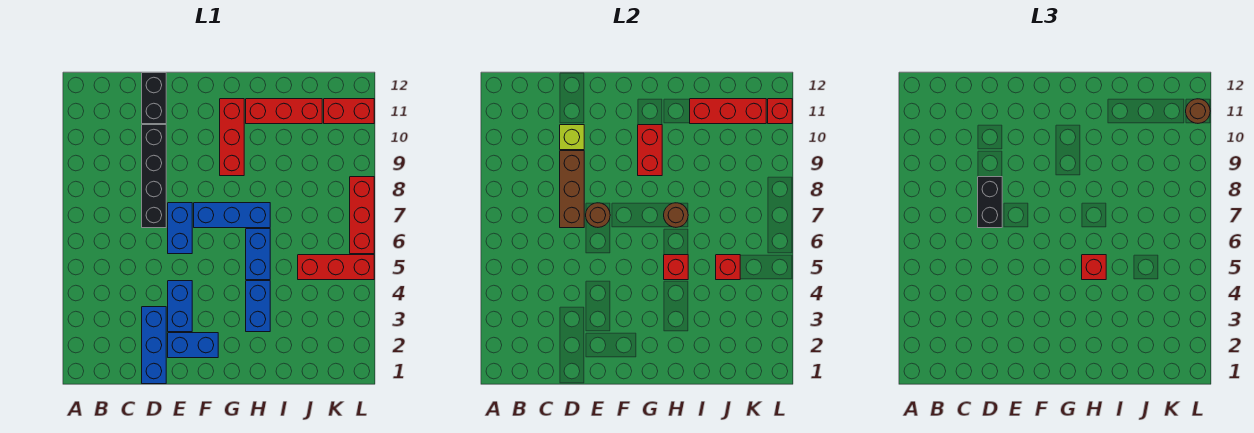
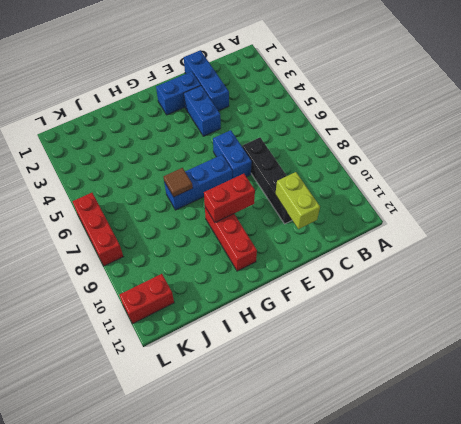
lime 1x2 brick [275,172,320,229] -> lime 1x1 brick [560,125,584,150]
red 1x2 brick [204,174,255,222] -> red 1x2 brick turned to [638,125,662,176]
brown 1x1 tile [163,168,193,197] -> brown 1x1 round brick [664,203,688,227]
none -> black 1x2 brick [142,73,166,124]
none -> blue 1x2 brick [246,281,270,332]
none -> blue 1x2 brick [246,229,270,280]

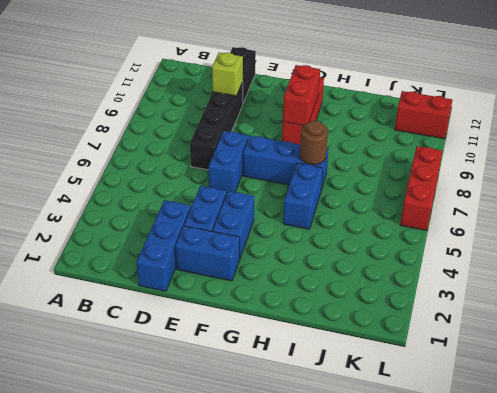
blue 1x2 brick [212,191,254,258] -> blue 1x2 brick moved to [246,281,270,332]
none -> red 1x3 brick [246,99,322,124]
none -> red 1x3 brick [298,255,374,280]
none -> brown 1x3 brick [560,151,584,228]

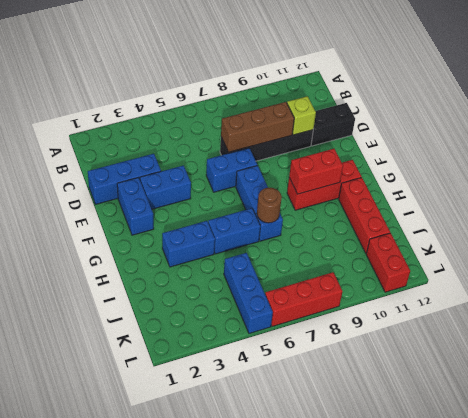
blue 1x3 brick [224,253,273,334] -> red 1x3 brick [298,255,374,280]
none -> brown 1x1 round brick [586,203,610,227]
none -> red 1x1 brick [664,255,688,280]
none -> red 1x3 brick [690,99,766,124]

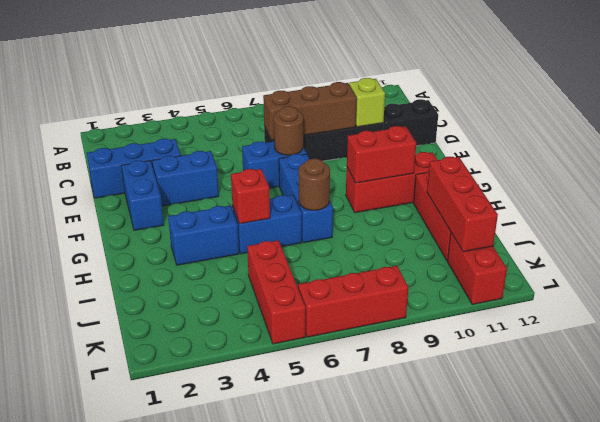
none -> red 1x1 brick [716,255,740,280]
none -> red 1x1 brick [768,99,792,124]
none -> black 1x2 brick [978,177,1002,228]

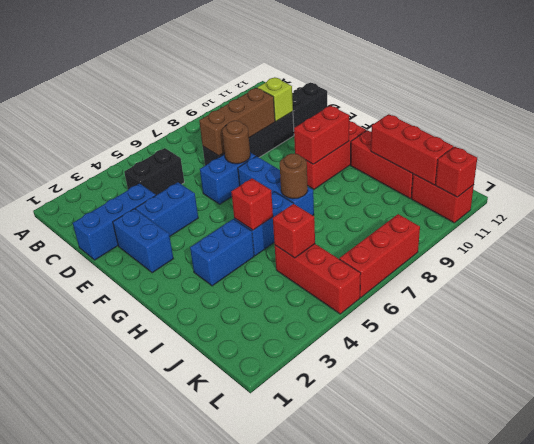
black 1x2 brick [124,148,184,195] -> black 1x2 brick moved to [978,177,1002,228]
none -> red 1x1 brick [1082,255,1106,280]
none -> brown 1x1 round brick [1186,99,1210,123]

